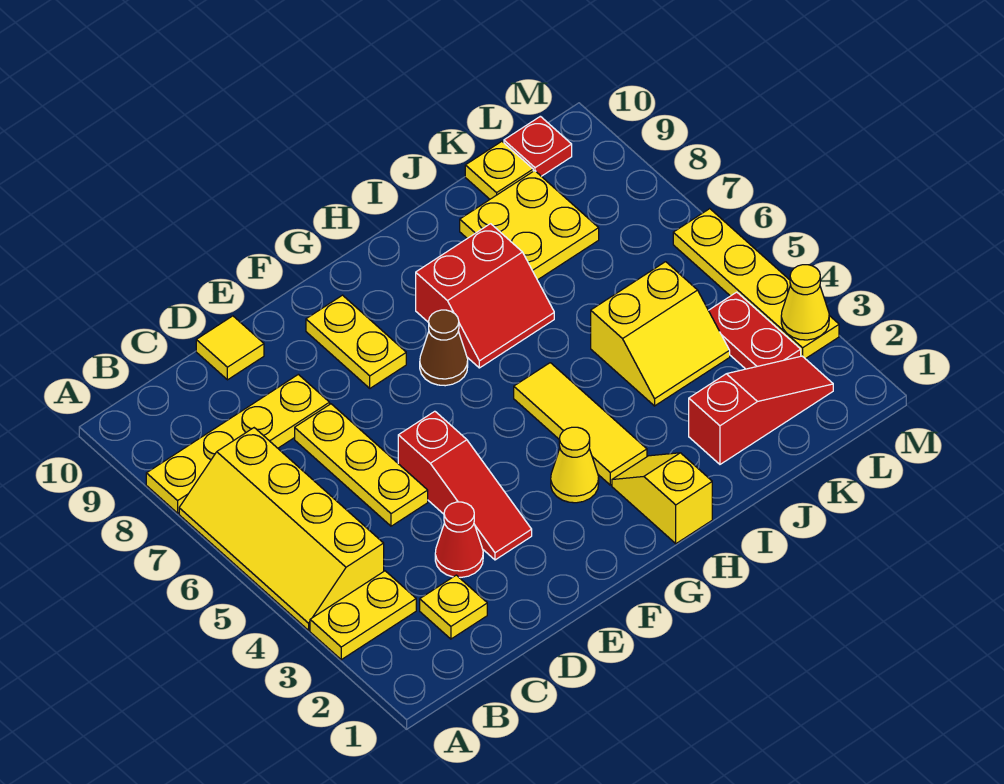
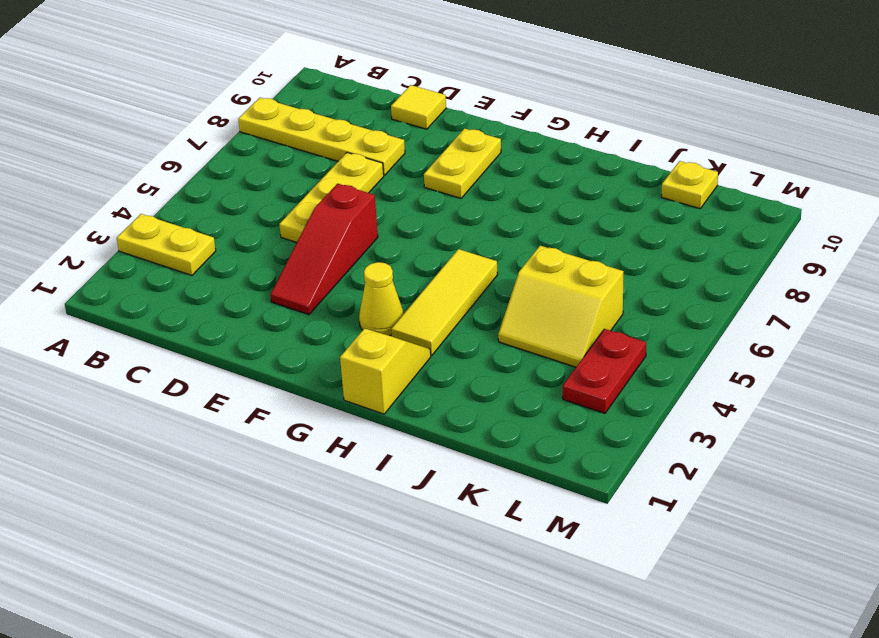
none -> yellow 2x4 slope [179,428,384,630]
none -> yellow 1x1 plate [420,575,487,639]
none -> red 1x1 cone [435,502,483,577]

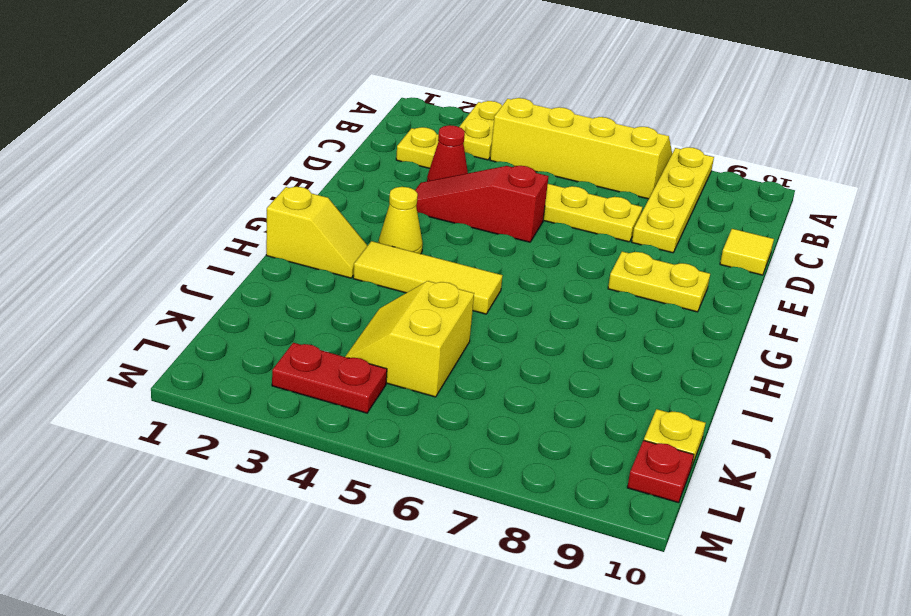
none -> brown 1x1 cone [420,310,468,386]
none -> red 2x2 slope [416,224,554,368]
none -> red 1x3 slope [689,356,833,464]

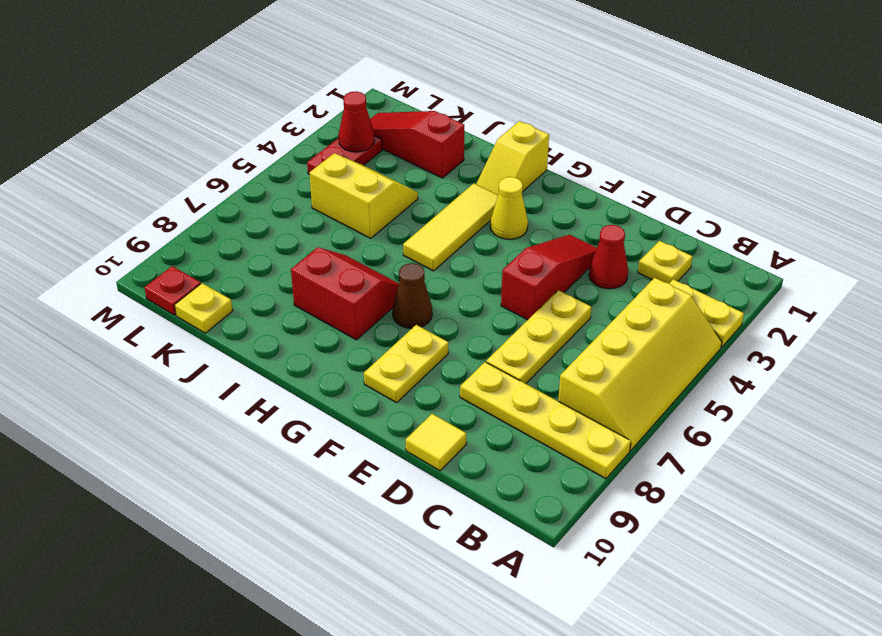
red 1x1 cone [339,91,375,152] -> none
none -> yellow 2x2 plate [460,171,599,280]
none -> yellow 1x4 plate [673,209,839,359]
none -> yellow 1x1 cone [781,265,829,340]

